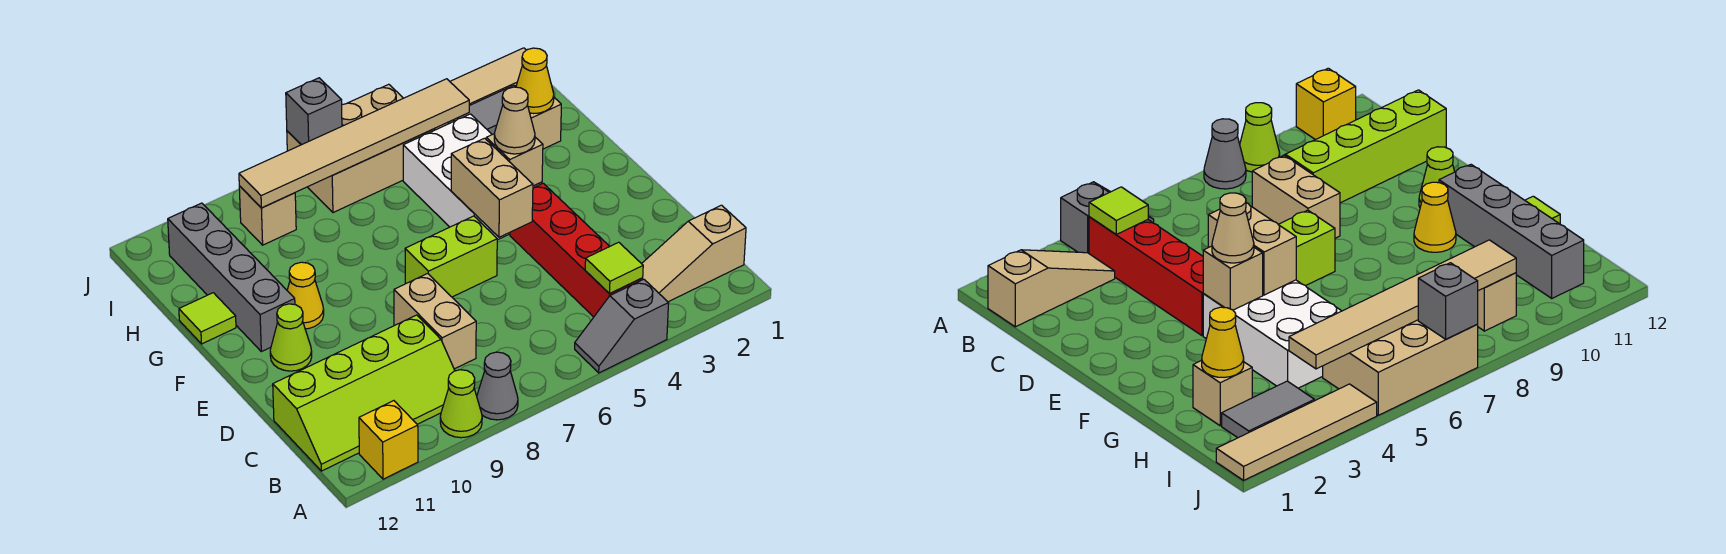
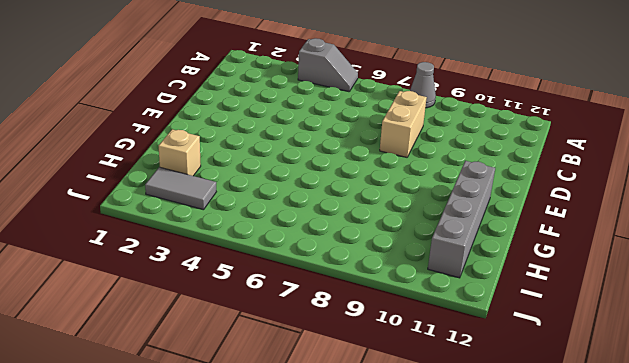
none -> lime 1x1 cone [440,370,482,438]
none -> yellow 1x1 brick [359,401,418,479]
none -> tan 1x3 slope [642,205,746,302]

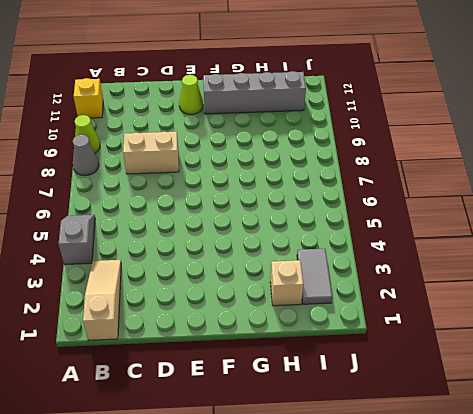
none -> red 1x4 brick [510,183,643,317]
none -> lime 2x4 slope [273,315,455,471]
none -> lime 1x2 brick [405,216,497,297]

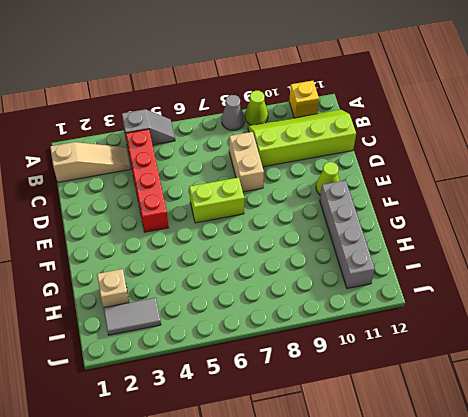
none -> white 2x3 brick [403,114,542,240]
none -> yellow 1x1 cone [287,262,324,329]
none -> lime 1x1 tile [179,293,236,344]

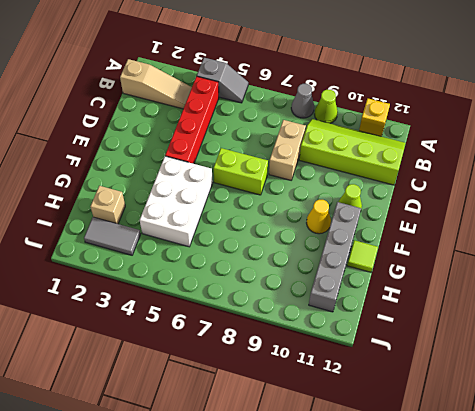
none -> tan 2x3 brick [287,84,435,213]
none -> tan 1x1 brick [239,186,296,245]
none -> tan 1x4 tile [435,48,526,130]

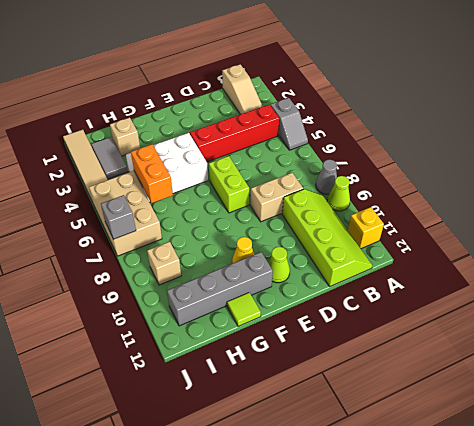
orange 1x2 brick [131,144,173,203] -> none
none -> lime 1x1 tile [585,242,643,294]
none -> tan 1x2 brick [451,138,533,237]
none -> tan 1x1 brick [486,134,543,186]

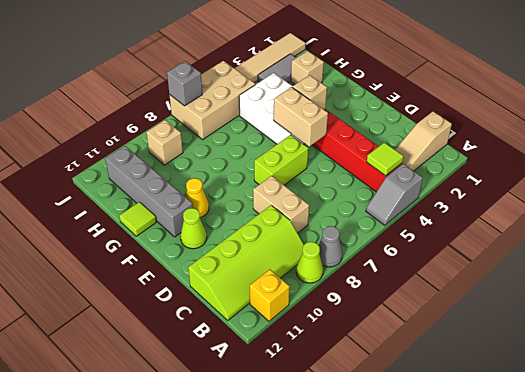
none -> yellow 1x1 cone [516,48,554,114]
none -> tan 1x6 tile [239,79,469,208]
none -> tan 1x1 cone [494,87,535,154]

